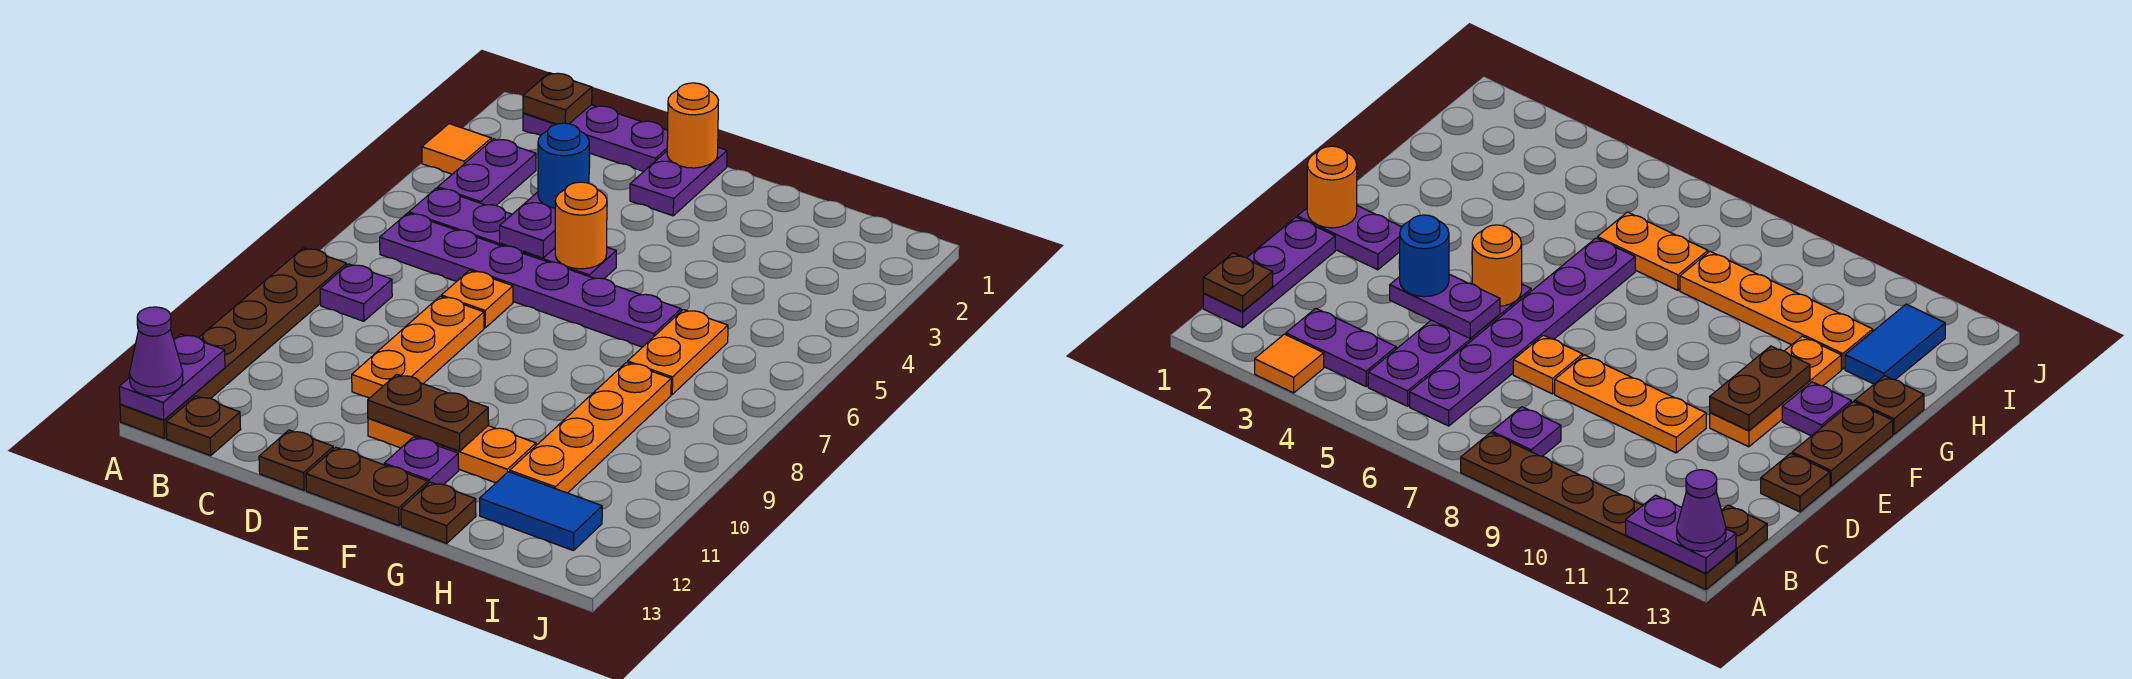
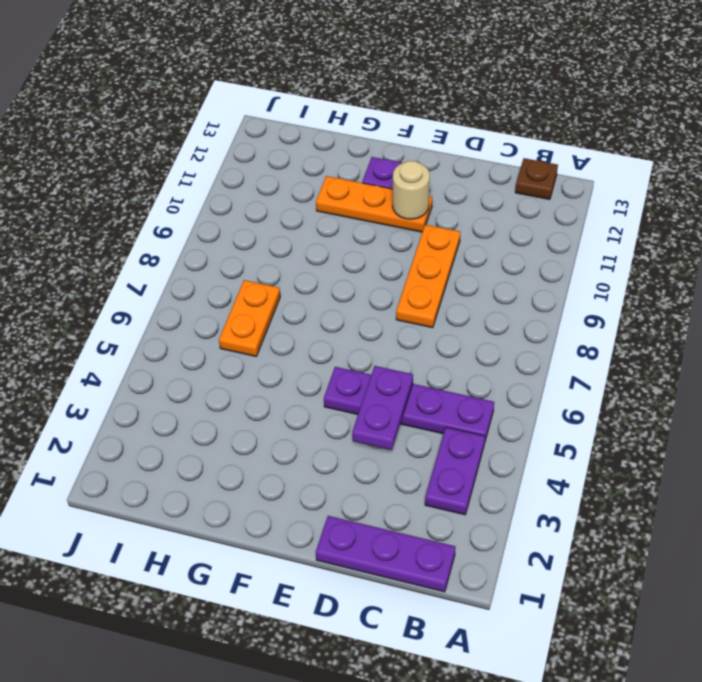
tan 1x1 round brick [393,161,430,219] -> brown 1x2 plate [368,374,489,451]
none -> orange 1x1 tile [422,124,491,174]
none -> brown 1x6 plate [120,248,347,438]
none -> purple 1x6 plate [380,213,681,347]

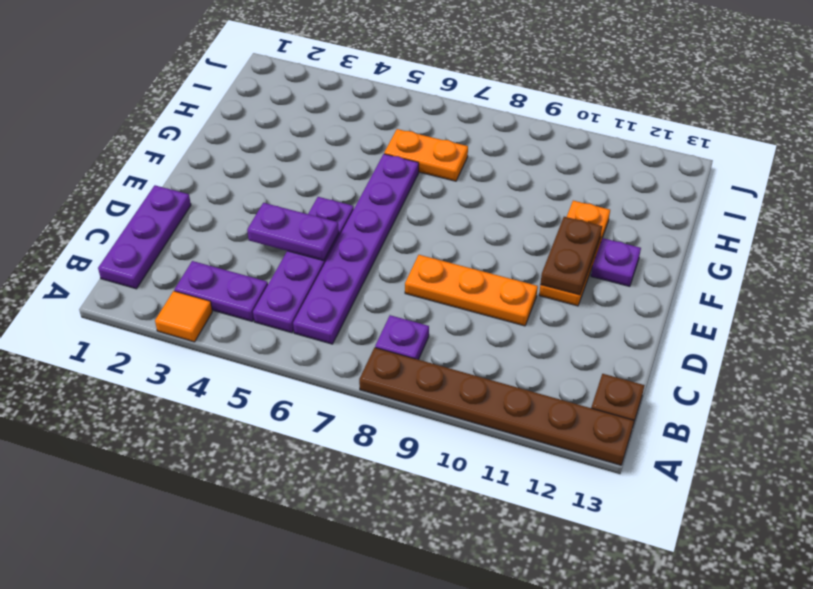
none -> orange 1x1 plate [441,270,513,328]
none -> brown 1x1 plate [259,430,333,490]
none -> purple 1x2 plate [630,147,727,216]

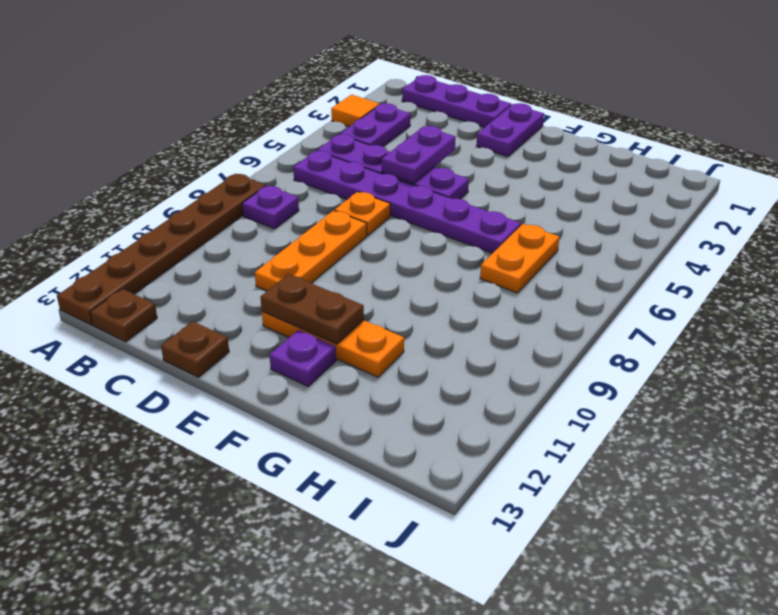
none -> brown 1x2 plate [306,447,428,526]
none -> brown 1x1 plate [401,482,476,543]
none -> orange 1x4 plate [510,362,671,493]

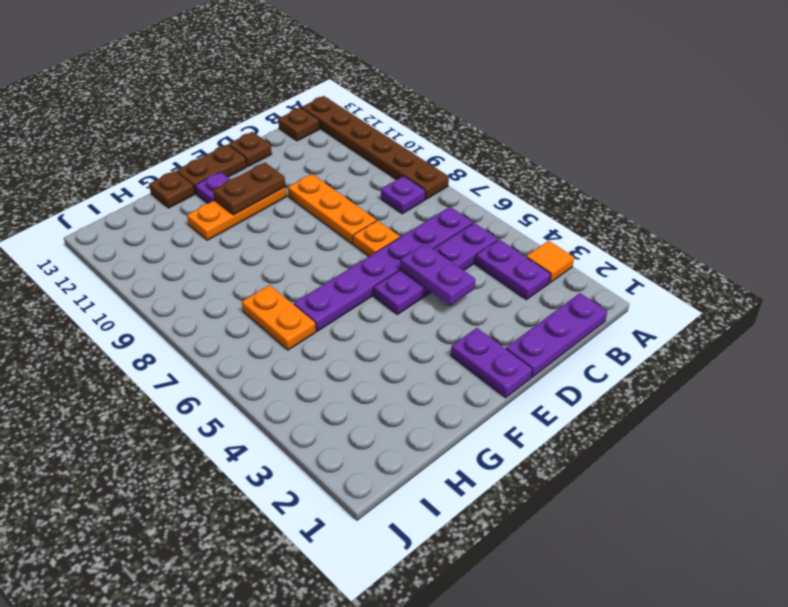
none -> orange 1x4 plate [510,362,671,493]
none -> blue 1x2 tile [480,472,602,551]
none -> purple 1x2 plate [119,334,225,420]

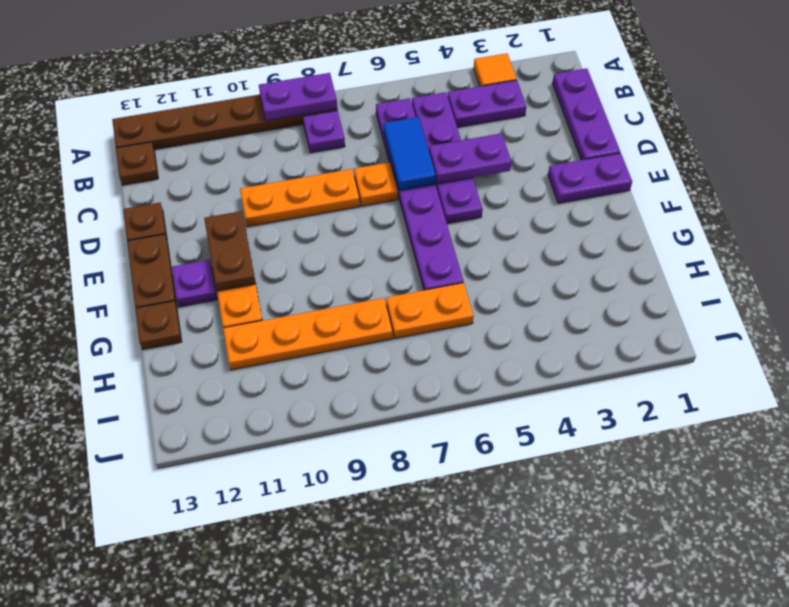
purple 1x2 plate [259,73,337,121] -> purple 1x2 plate moved to [119,334,225,420]
blue 1x2 tile [383,117,436,191] -> blue 1x2 tile moved to [480,472,602,551]
none -> brown 1x1 plate [523,73,592,124]
none -> orange 1x1 round brick [667,83,718,168]
none -> orange 1x1 round brick [555,182,607,269]

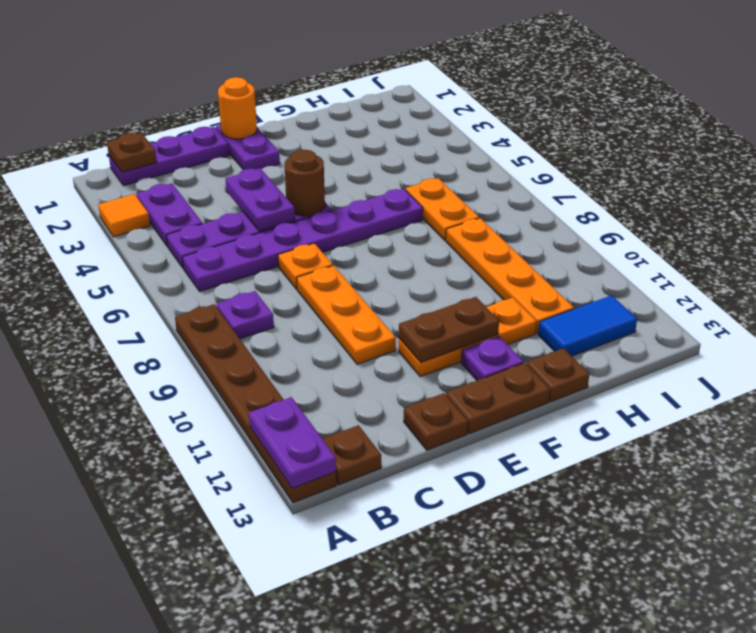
brown 1x1 round brick [284,150,325,216] -> orange 1x1 round brick [555,182,607,269]
none -> purple 1x1 cone [129,307,183,396]
none -> blue 1x1 round brick [538,123,589,208]

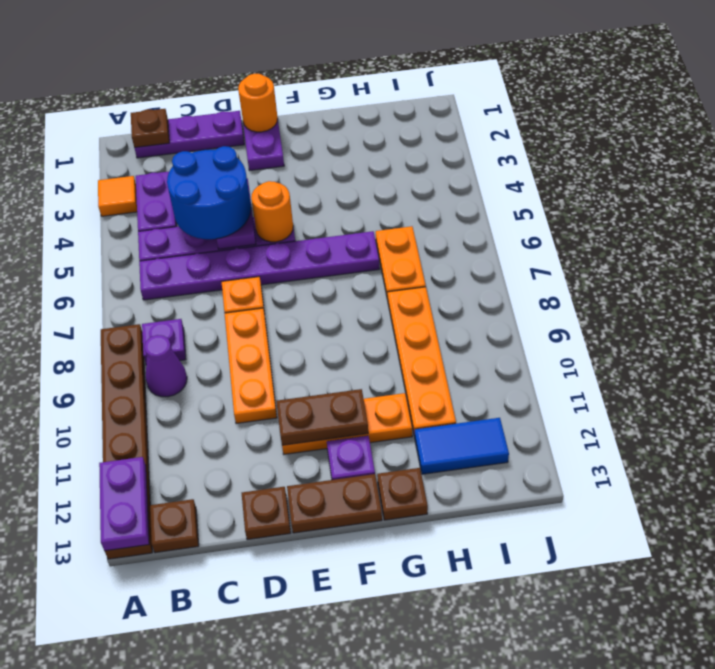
purple 1x1 cone [144,335,187,397] -> purple 1x1 cone moved to [129,307,183,396]
blue 2x2 round brick [167,146,251,239] -> blue 1x1 round brick [538,123,589,208]

